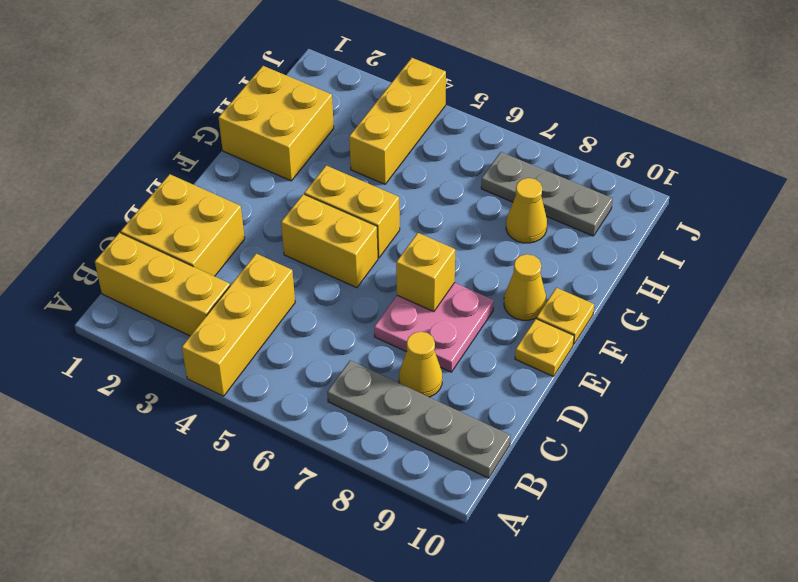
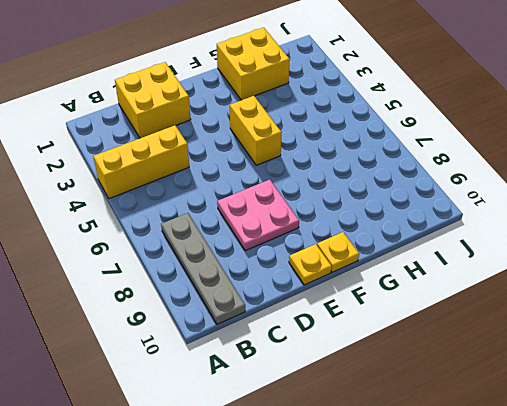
none -> yellow 1x3 brick [95,233,230,336]
none -> yellow 1x1 cone [399,332,442,397]
none -> yellow 1x2 brick [281,194,378,288]

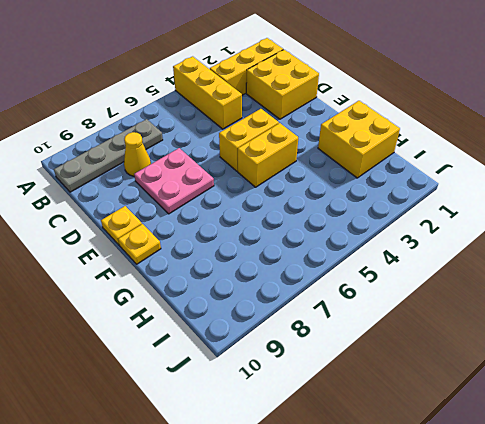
none -> yellow 1x1 cone [504,254,546,320]
none -> yellow 1x3 brick [349,58,446,184]
none -> yellow 1x1 cone [506,178,547,243]

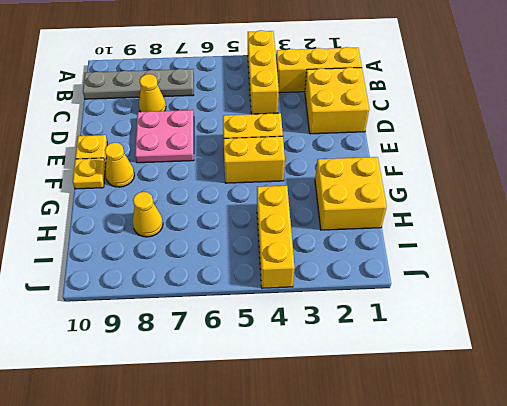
none -> grey 1x3 plate [481,152,613,236]
none -> yellow 1x1 brick [396,233,455,312]

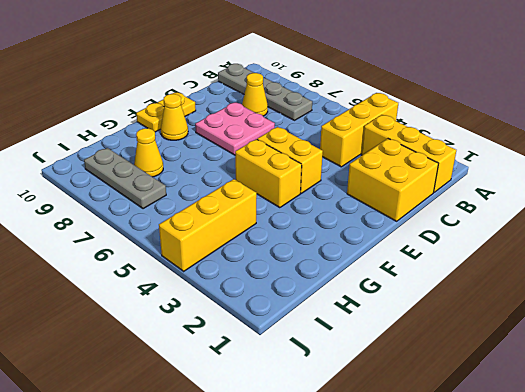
none -> yellow 2x2 brick [218,66,334,181]
none -> yellow 1x1 brick [396,233,455,312]

